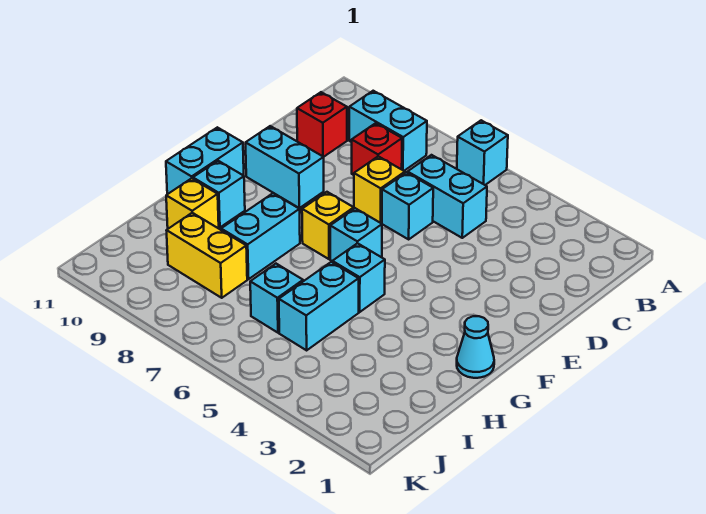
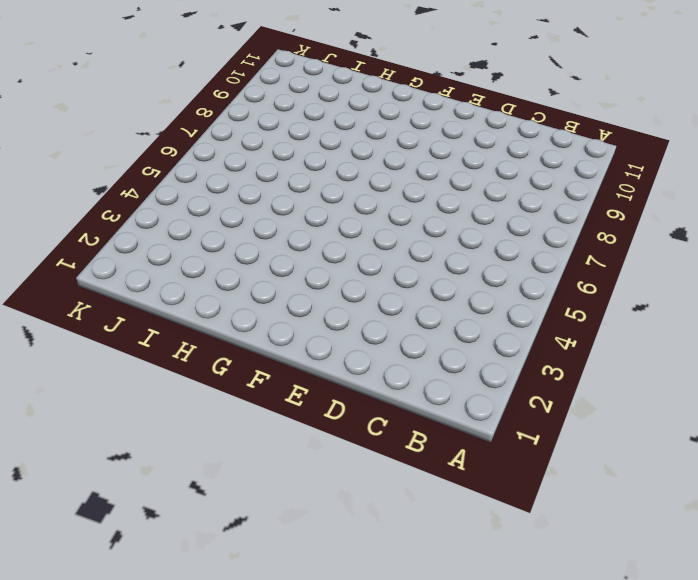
none -> cyan 1x1 brick [457,120,508,185]
none -> cyan 1x2 brick [349,91,427,171]
none -> cyan 1x2 brick [408,155,487,238]

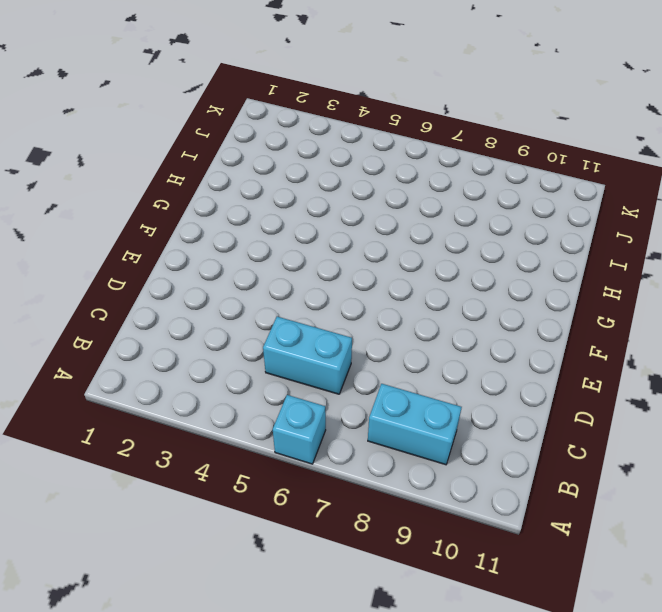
none -> red 1x1 brick [352,123,402,175]
none -> red 1x1 brick [297,92,347,157]
none -> cyan 1x1 brick [382,172,433,239]

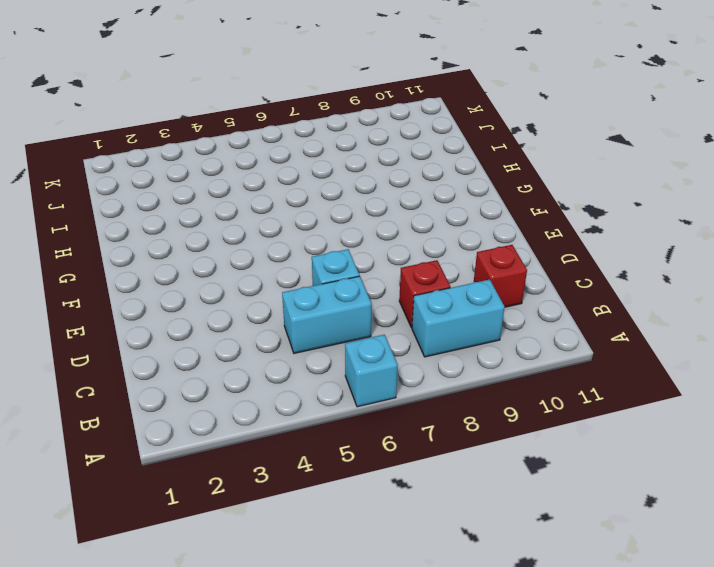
none -> yellow 1x1 brick [354,156,405,223]
none -> cyan 1x2 brick [246,126,324,208]
none -> cyan 1x1 brick [330,208,382,261]

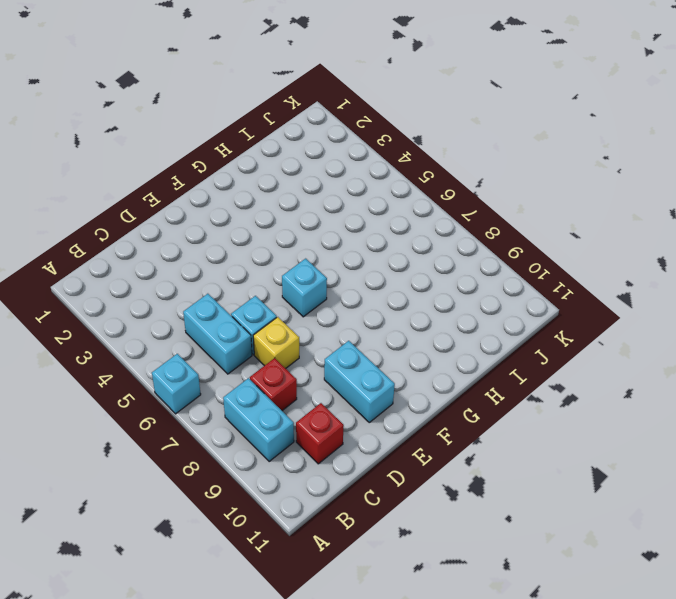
none -> yellow 1x1 brick [302,192,354,259]
none -> cyan 1x2 brick [166,127,244,194]
none -> cyan 1x1 cone [457,316,494,378]

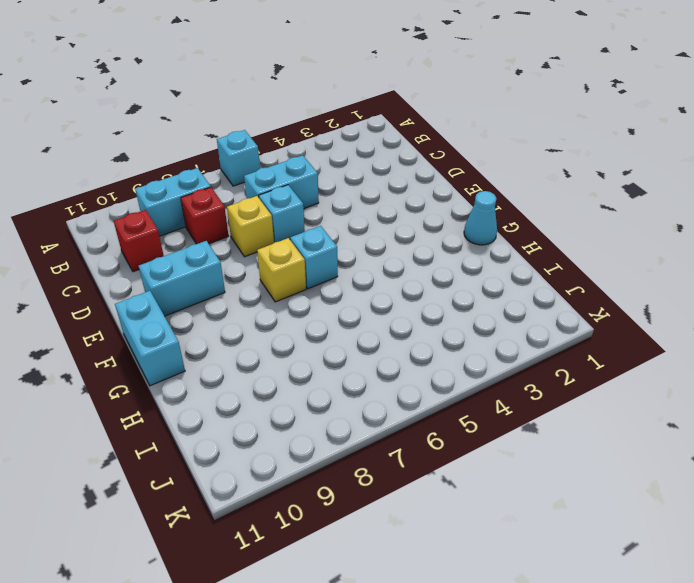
none -> cyan 1x1 brick [332,243,385,312]
none -> cyan 1x2 brick [221,193,300,279]
none -> cyan 1x1 brick [193,161,245,227]

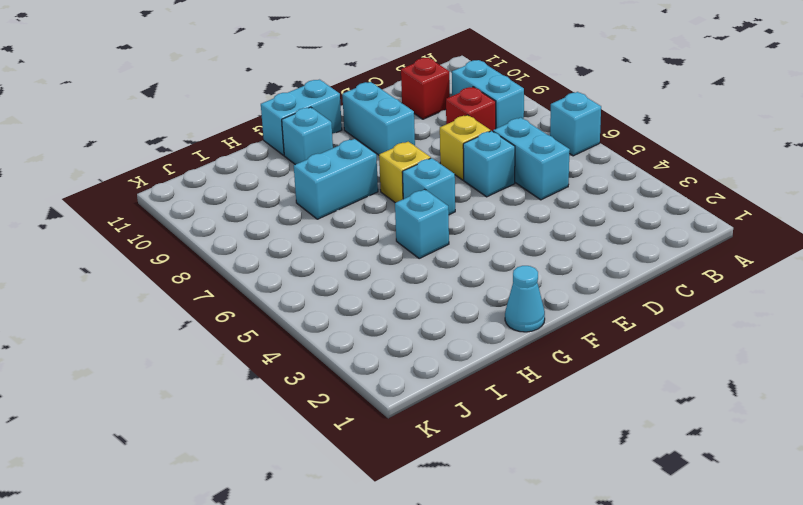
none -> cyan 1x2 brick [279,262,359,350]
none -> yellow 1x1 brick [166,178,219,229]
none -> cyan 1x1 brick [250,264,303,333]

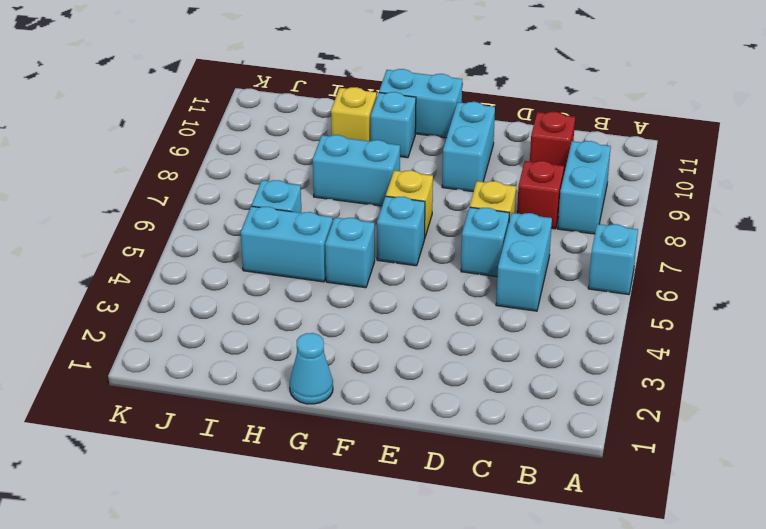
none -> yellow 1x2 brick [166,213,247,298]

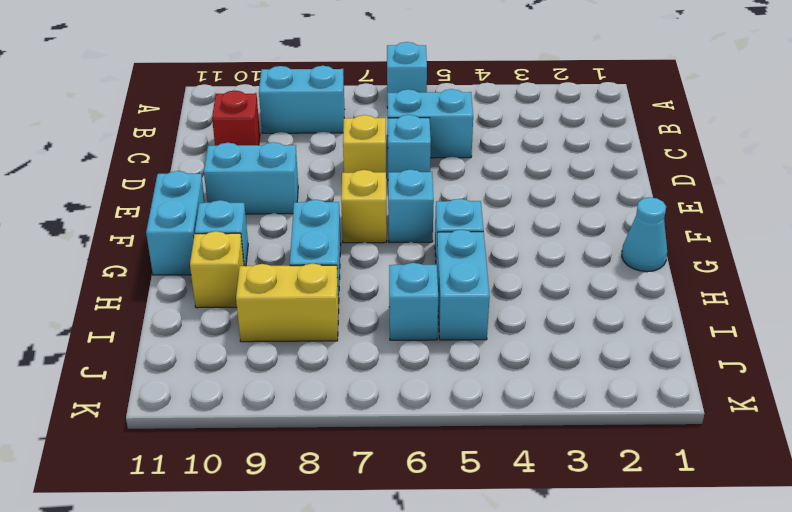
none -> red 1x1 brick [352,123,402,175]

